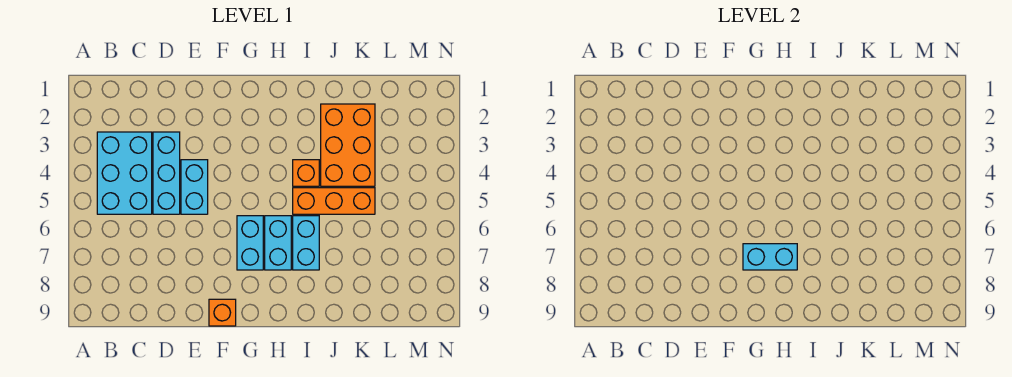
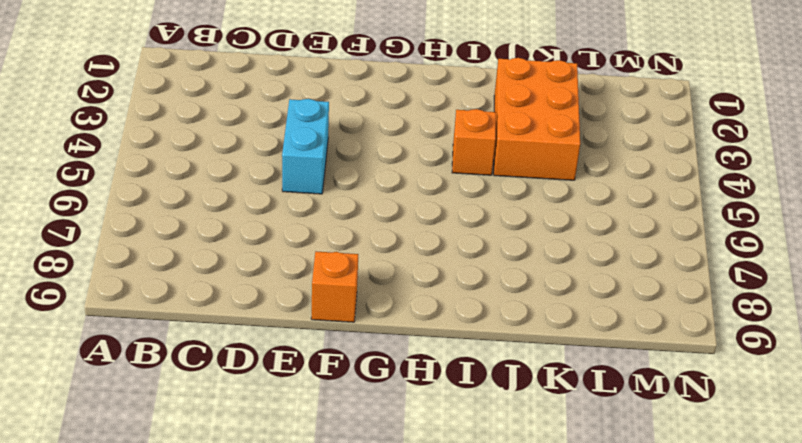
none -> cyan 2x3 brick [97,132,152,214]
none -> cyan 1x3 brick [153,132,180,214]

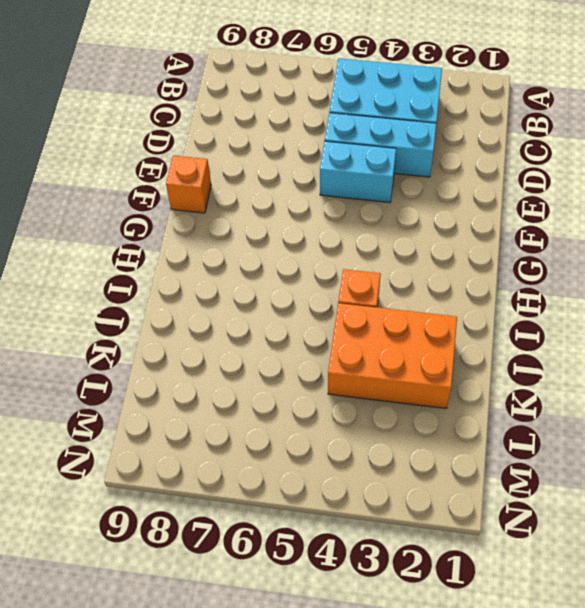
none -> cyan 1x2 brick [237,216,263,270]
none -> cyan 1x2 brick [265,216,291,270]

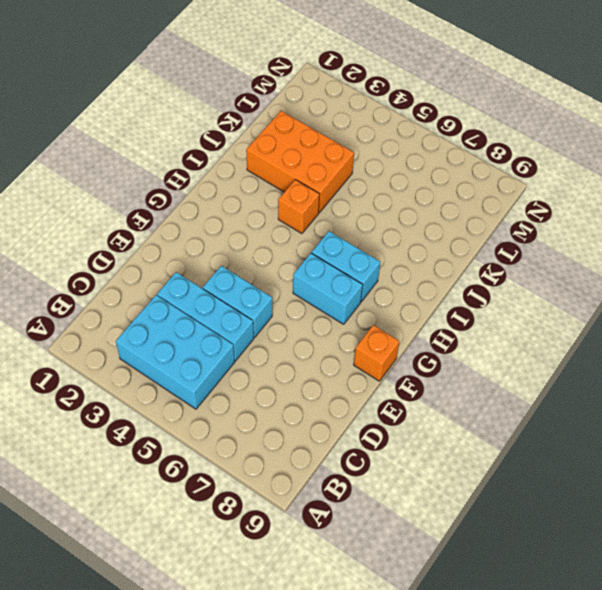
none -> orange 1x3 brick [293,188,375,214]
none -> cyan 1x2 brick [293,216,319,270]

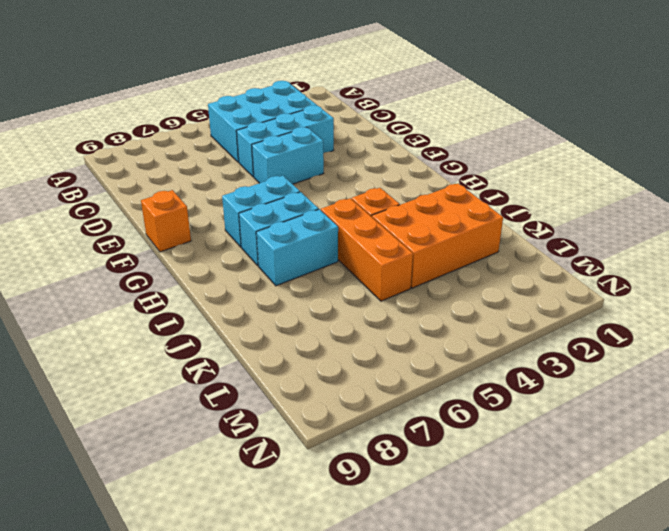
none -> cyan 1x2 brick [743,244,797,270]

